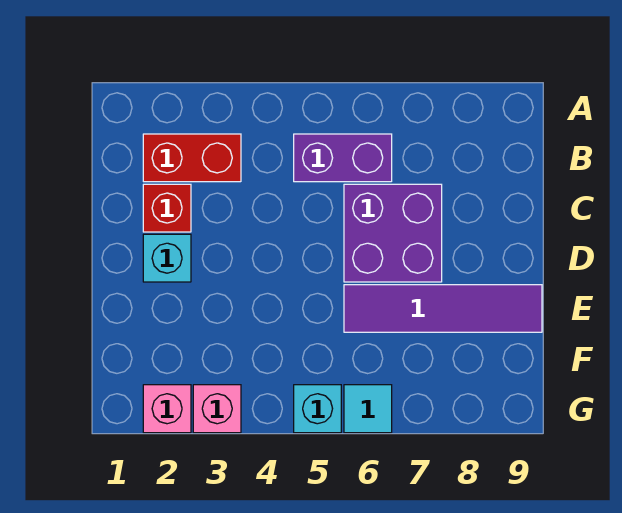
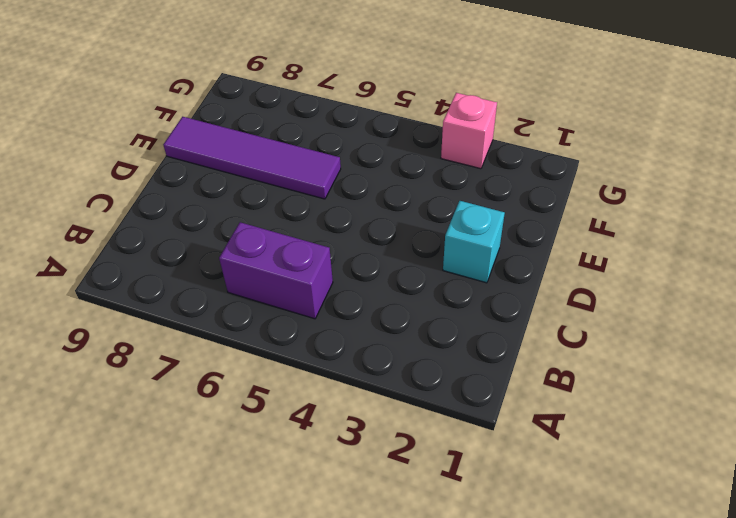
none -> red 1x2 brick [143,134,241,182]
none -> red 1x1 brick [143,184,191,232]

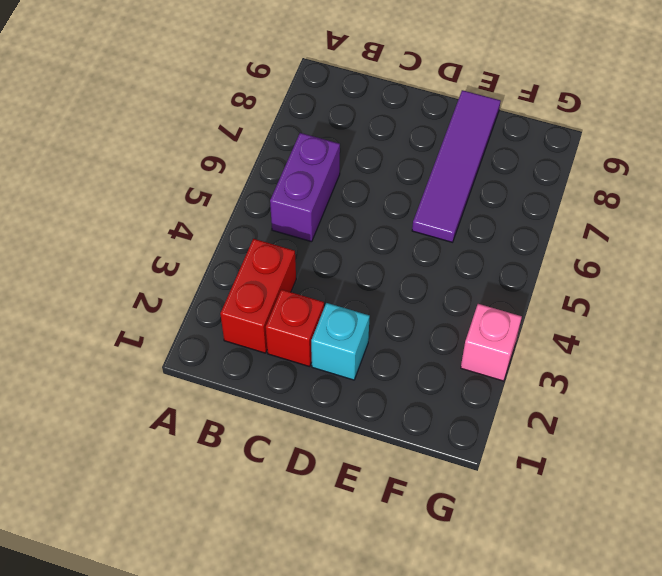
none -> purple 2x2 brick [344,184,442,282]
none -> pink 1x1 brick [143,385,191,433]

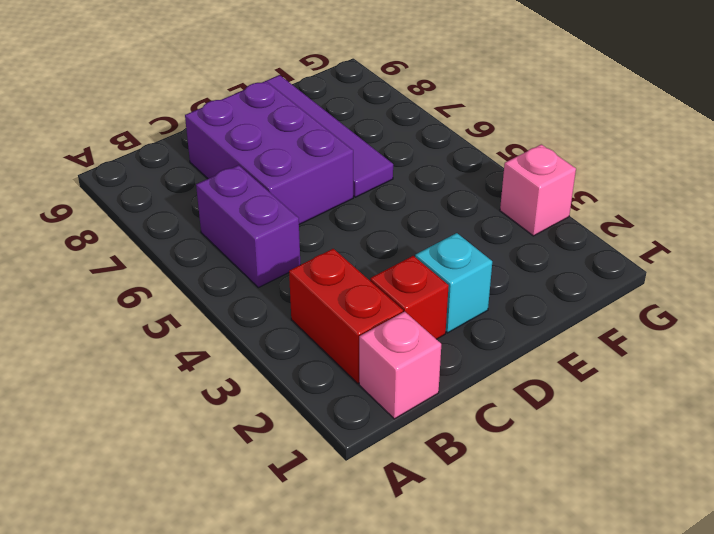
pink 1x1 brick [359,312,441,419] -> pink 1x1 brick moved to [143,385,191,433]
purple 2x3 brick [185,81,353,224] -> purple 2x2 brick [344,184,442,282]
none -> cyan 1x1 brick [294,385,341,433]
none -> cyan 1x1 tile [344,385,392,433]

